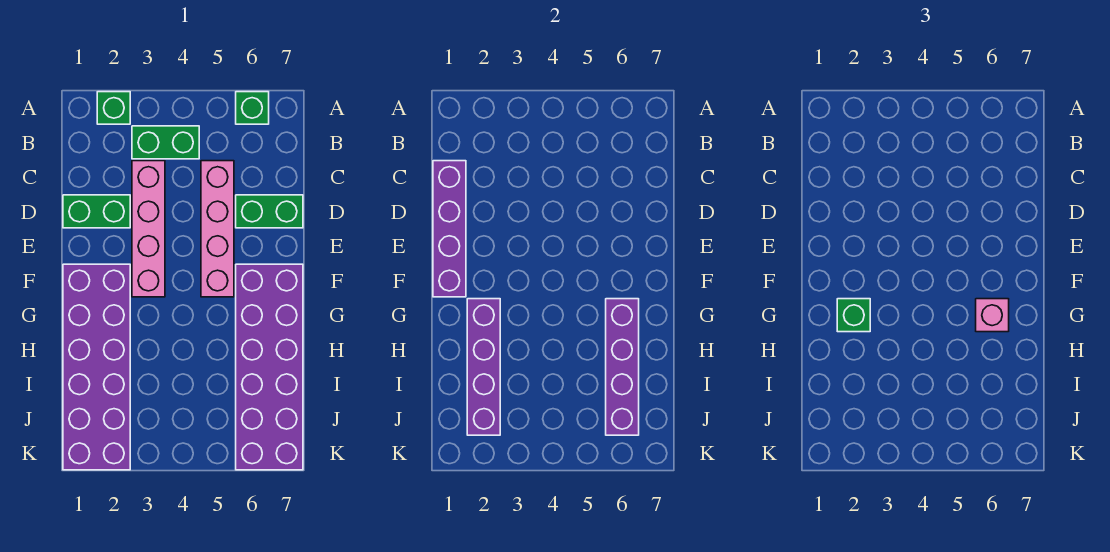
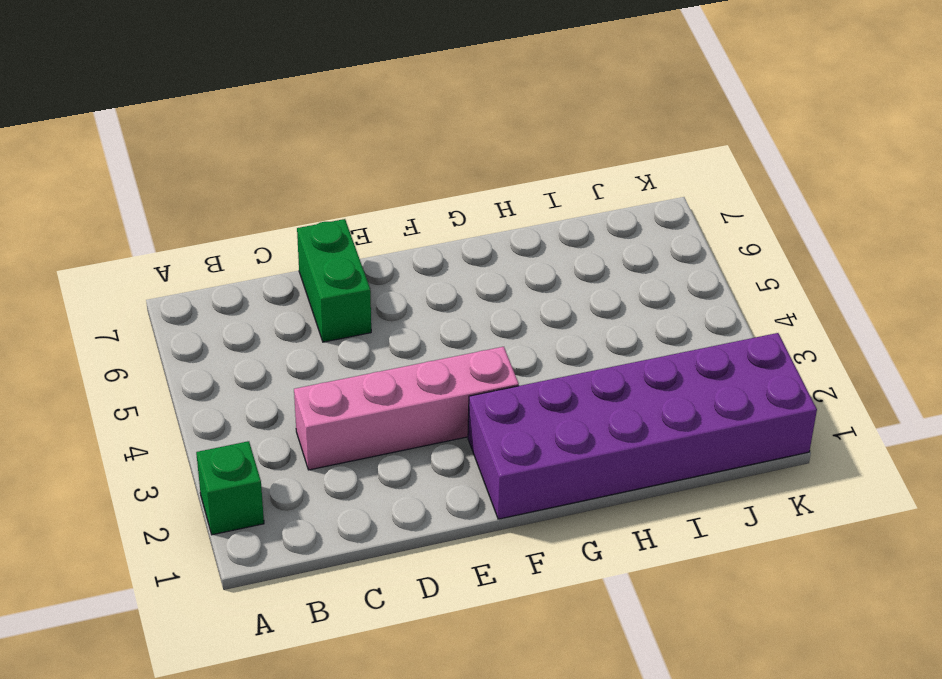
none -> green 1x1 brick [236,92,269,124]
none -> green 1x2 brick [132,126,199,159]
none -> pink 1x4 brick [201,161,234,297]

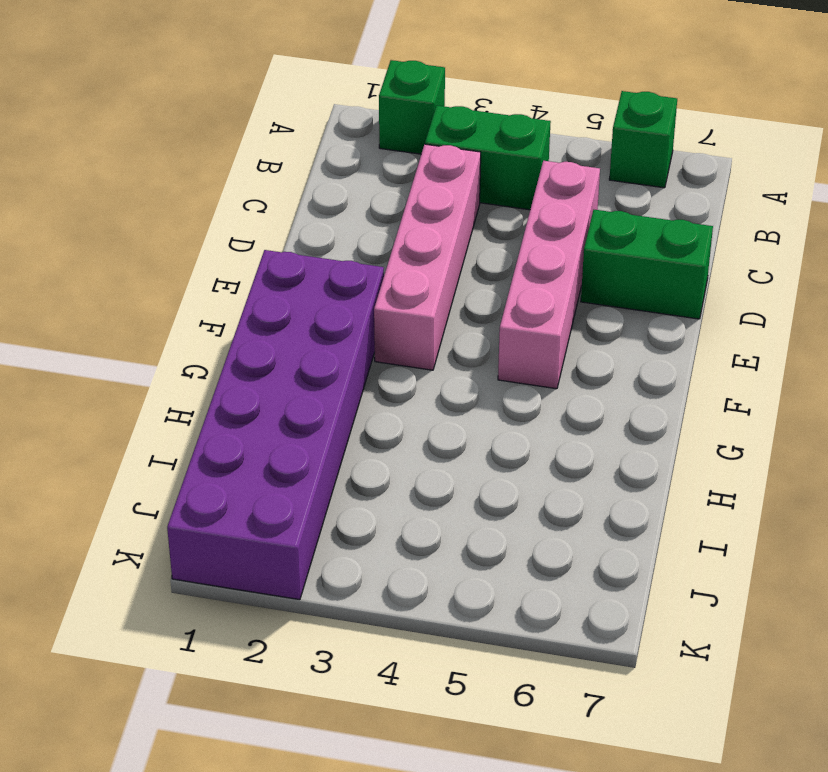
none -> green 1x2 brick [63,195,130,228]
none -> purple 2x6 brick [236,264,303,470]
none -> purple 1x4 brick [433,161,466,297]

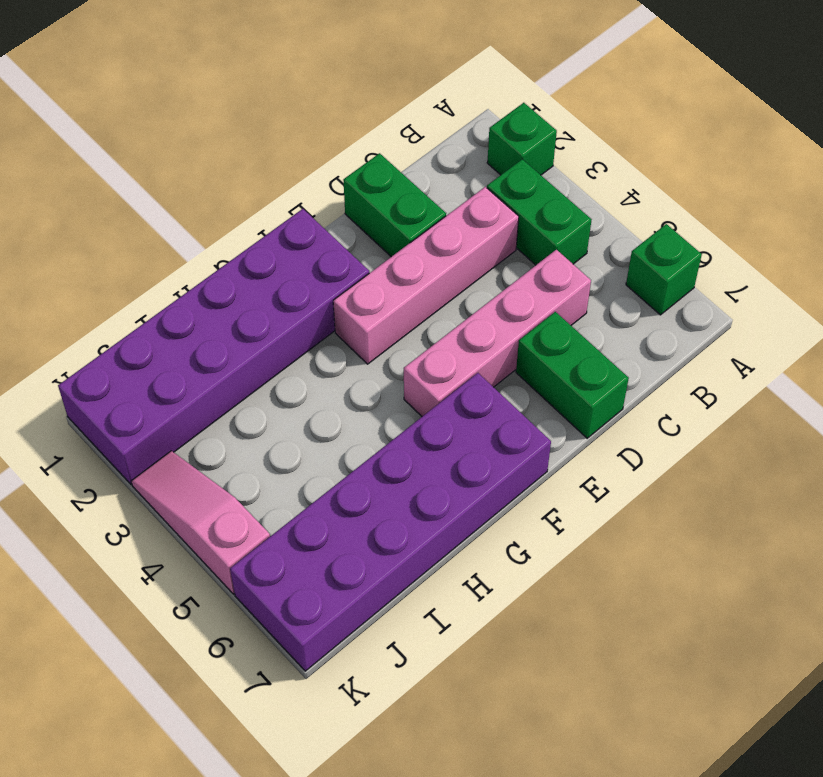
pink 1x3 slope [131,451,270,594] -> none
none -> purple 1x4 brick [433,161,466,297]
none -> purple 1x4 brick [467,299,500,435]
none -> purple 1x4 brick [606,299,639,435]

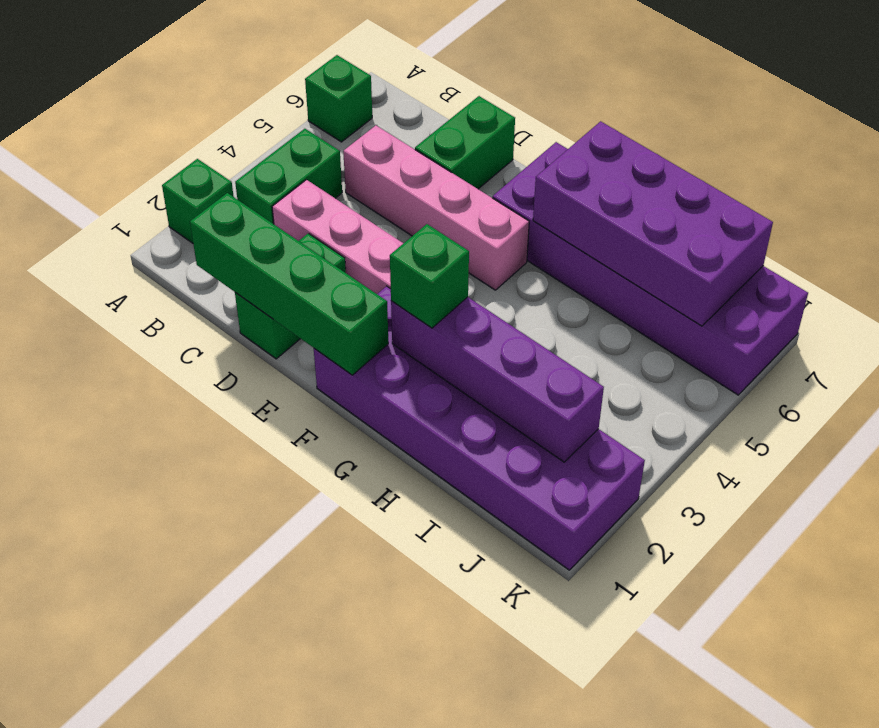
green 1x4 brick [190,193,388,375] -> purple 1x4 brick [433,161,466,297]
purple 2x4 brick [533,121,773,326] -> purple 1x4 brick [606,299,639,435]
none -> pink 1x1 brick [976,299,1009,332]

